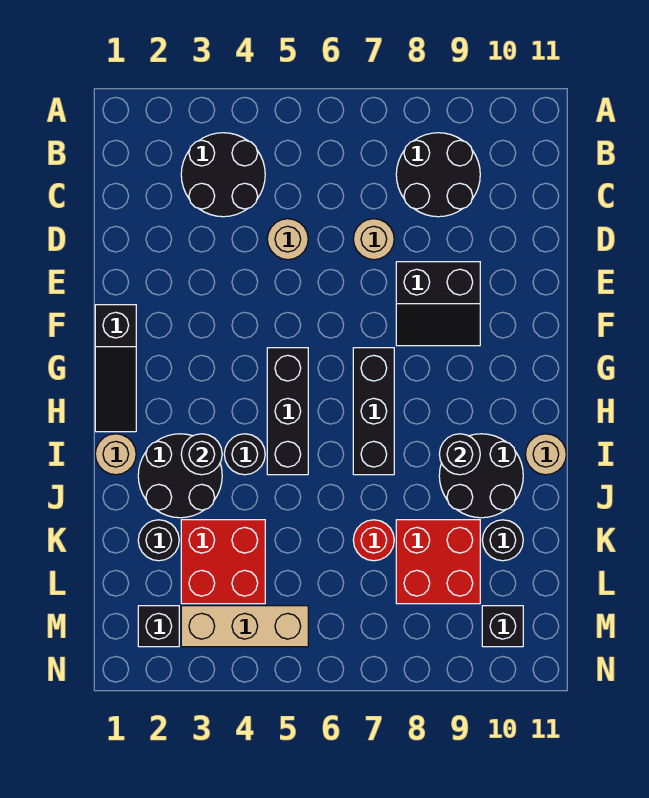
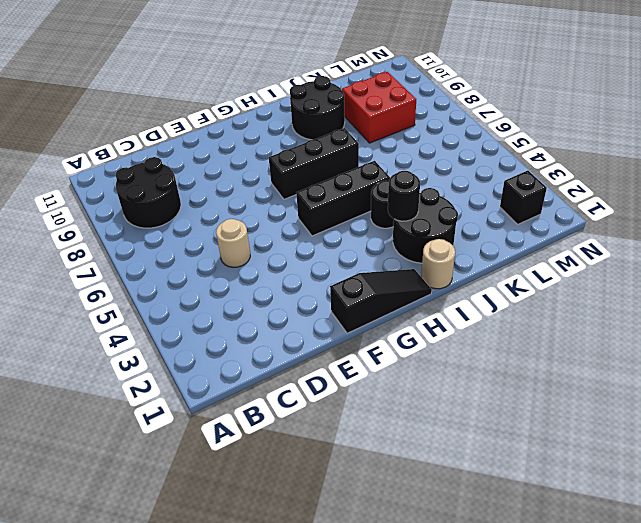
none -> black 2x2 round brick [181,133,265,217]
none -> tan 1x1 round brick [353,219,394,260]
none -> black 2x2 slope [396,262,480,346]

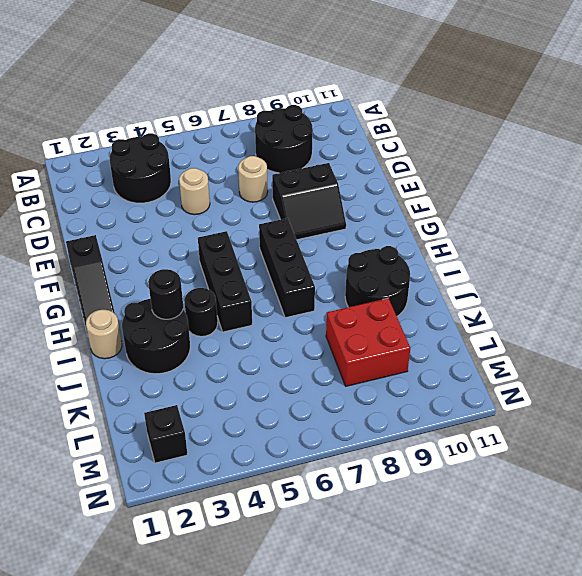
none -> tan 1x1 round brick [525,434,566,475]
none -> black 1x1 round brick [138,520,179,561]
none -> red 2x2 brick [181,520,265,604]

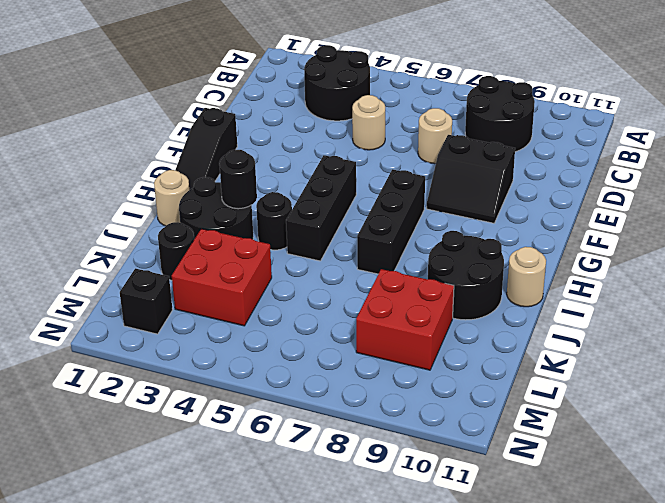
none -> red 1x1 round brick [353,520,394,561]
none -> black 1x1 round brick [482,520,523,561]
none -> tan 1x3 brick [181,606,308,647]

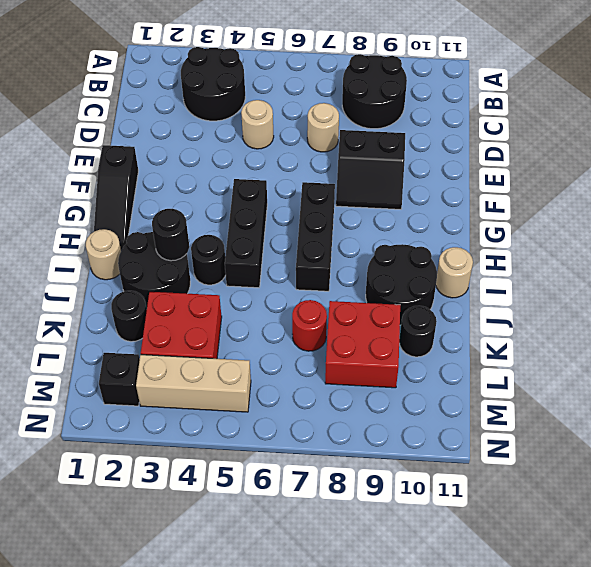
none -> black 1x1 brick [482,606,523,647]
none -> black 1x1 round brick [439,434,480,475]

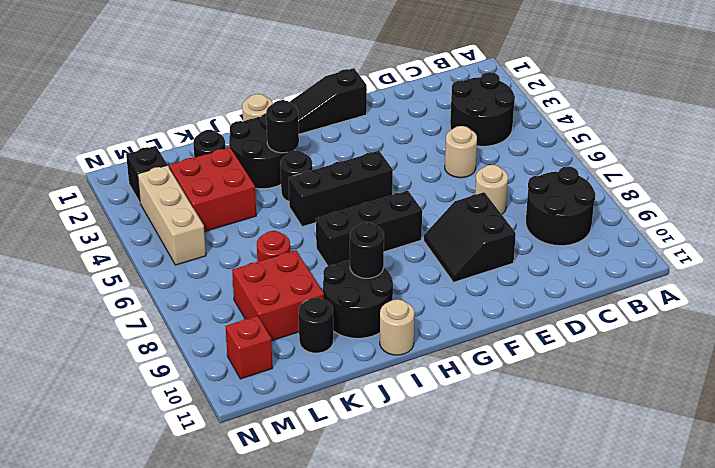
red 1x1 brick [226,316,272,379] -> black 1x1 brick [482,606,523,647]

